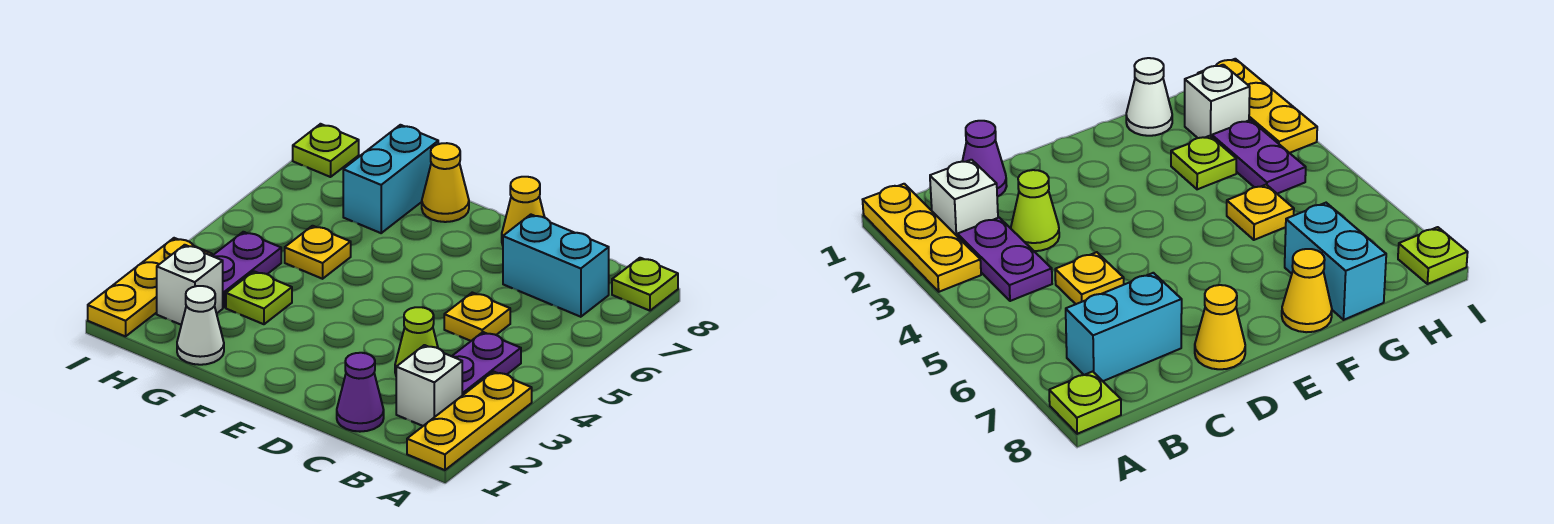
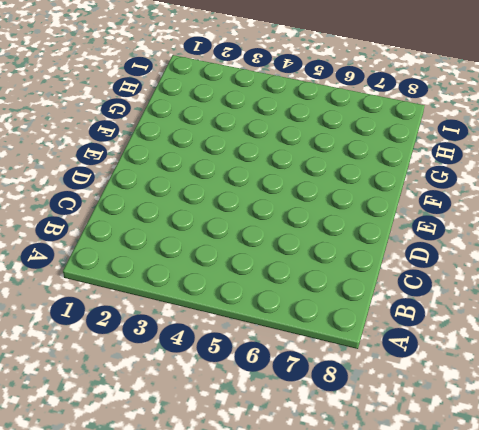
none -> yellow 1x3 plate [407,372,532,470]
none -> lime 1x1 plate [612,258,678,311]
none -> white 1x1 brick [396,345,462,426]

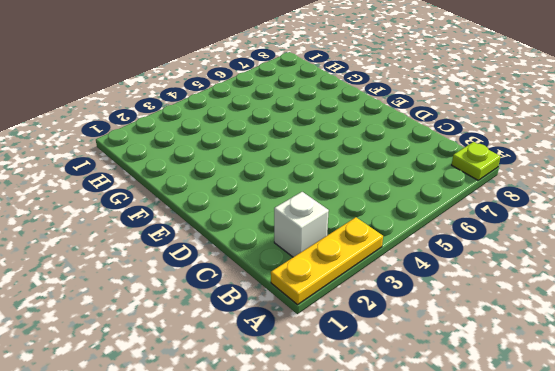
none -> purple 1x2 plate [452,332,521,395]
none -> cyan 1x2 brick [503,215,609,317]
none -> purple 1x1 cone [337,353,384,432]

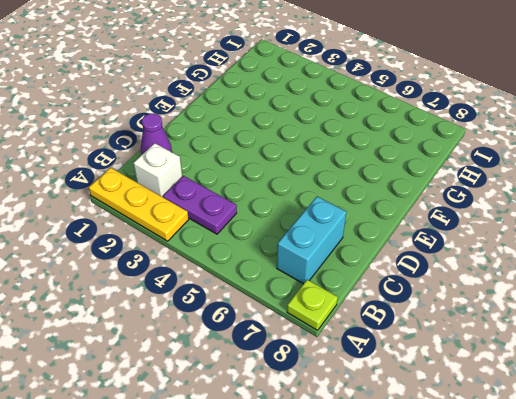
none -> lime 1x1 cone [395,307,438,374]
none -> yellow 1x1 plate [444,293,510,341]
none -> yellow 1x1 cone [502,177,545,245]

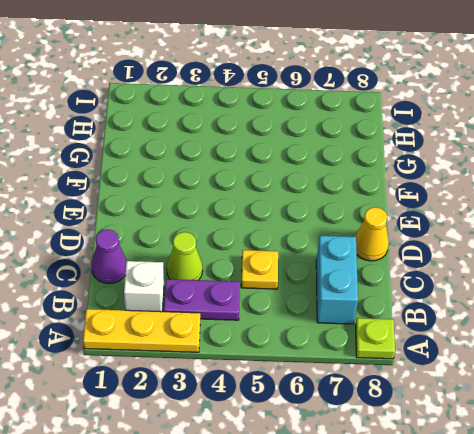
none -> yellow 1x1 cone [422,143,469,222]
none -> white 1x1 cone [177,286,224,365]
none -> lime 1x1 plate [226,271,292,324]

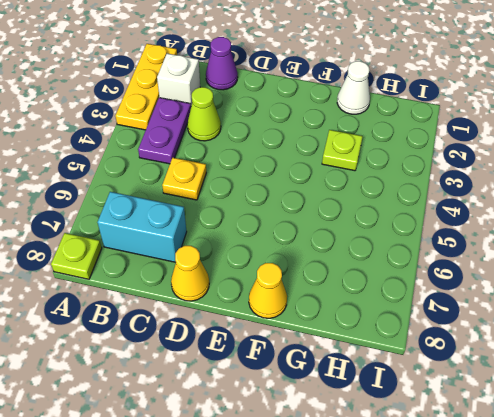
none -> yellow 1x1 plate [285,226,351,279]
none -> cyan 1x2 brick [343,125,438,233]
none -> white 1x1 brick [157,245,223,325]

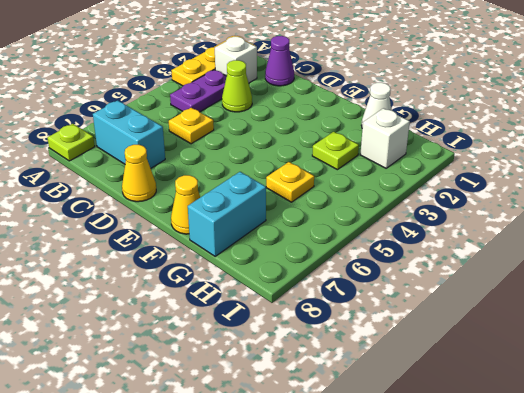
none -> purple 1x2 plate [213,232,281,308]
none -> yellow 1x3 plate [88,238,212,336]
none -> lime 1x1 plate [293,124,359,177]

